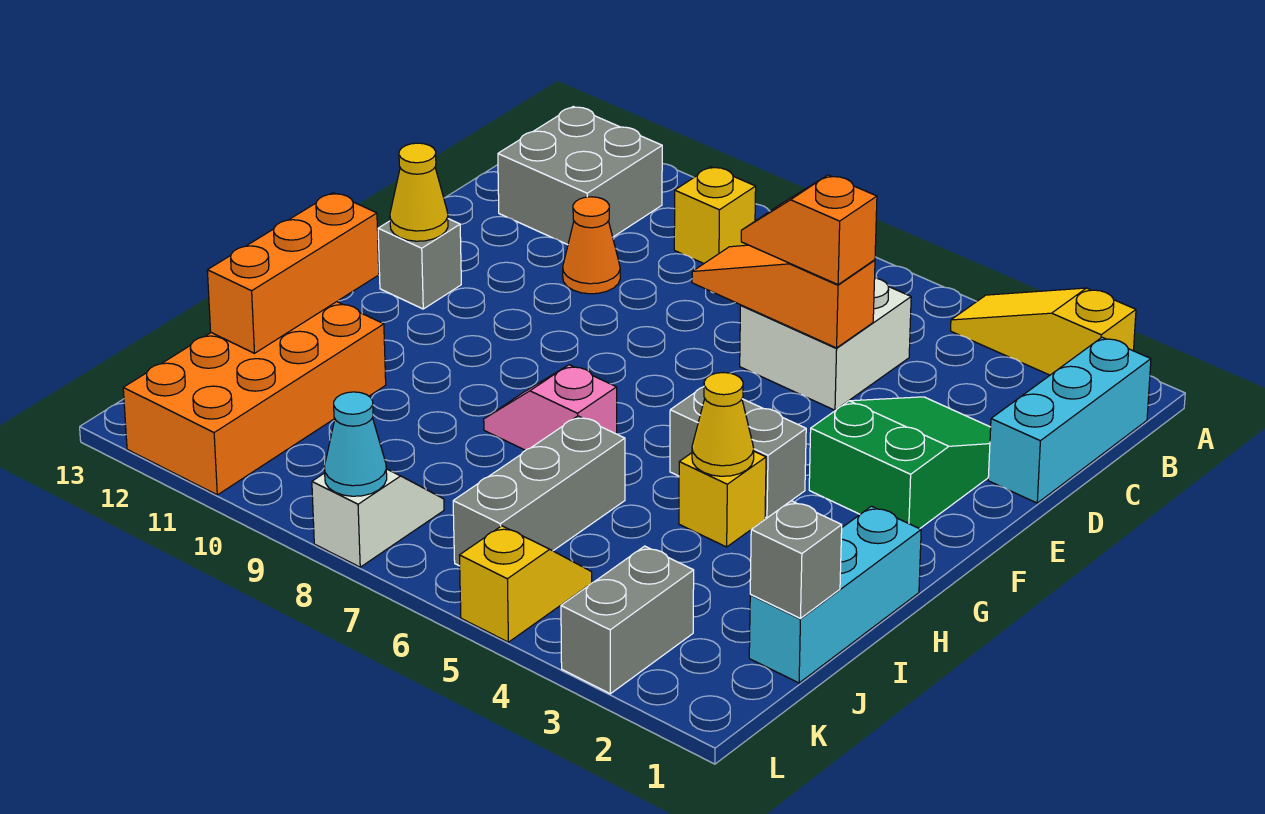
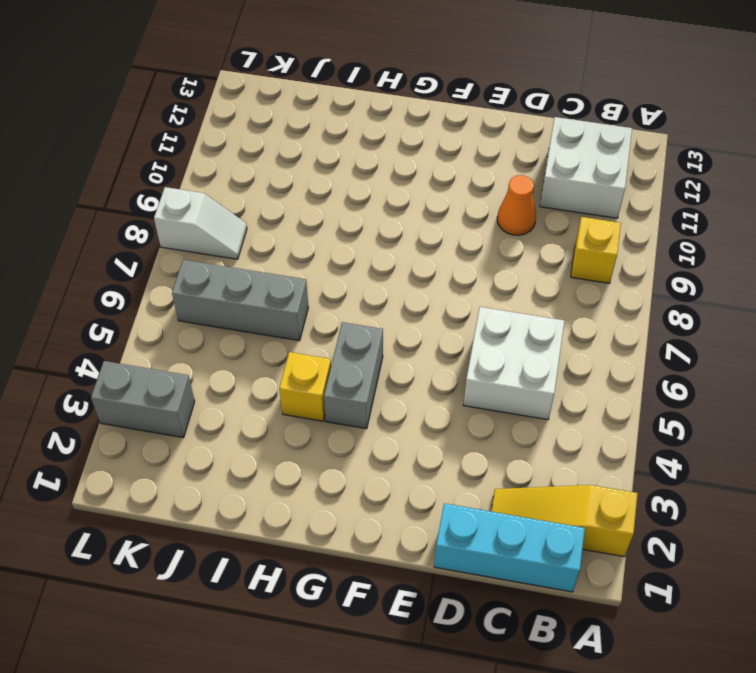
yellow 1x3 slope [491,485,638,557] -> yellow 1x3 slope turned to [951,288,1136,375]
white 2x2 brick [540,117,632,218] -> grey 2x2 brick [498,107,662,245]
none -> green 2x3 slope [809,397,991,529]
none -> grey 1x1 brick [378,219,461,309]
none -> cyan 1x3 brick [749,506,921,683]

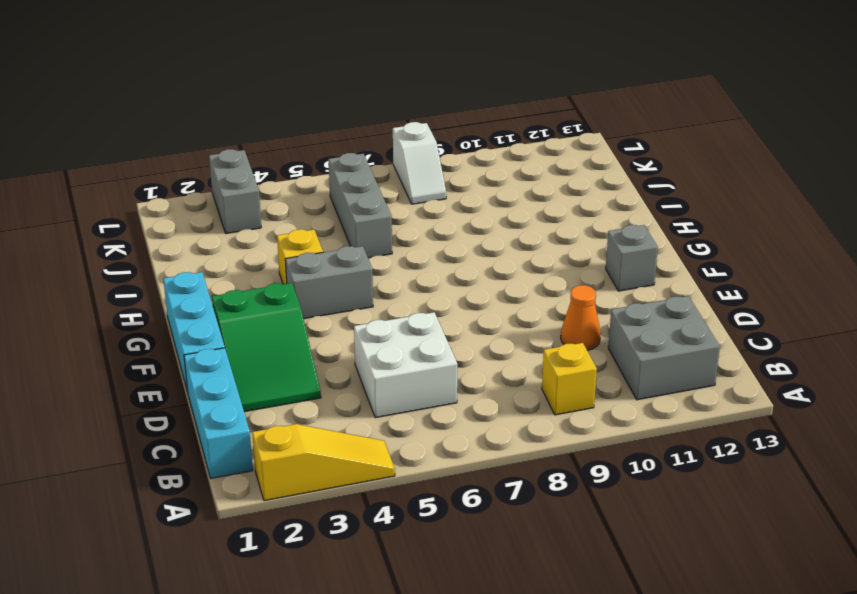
cyan 1x3 brick [164,272,225,392] -> cyan 1x3 brick moved to [749,506,921,683]
none -> pink 1x2 slope [484,365,617,450]
none -> orange 2x4 brick [123,302,386,495]
none -> yellow 1x2 slope [459,526,592,642]

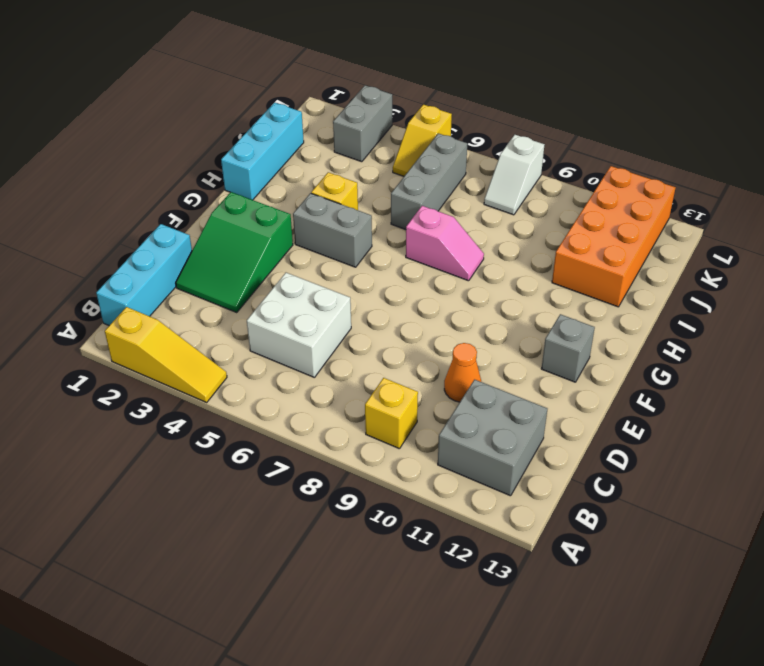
none -> orange 1x3 slope [692,245,875,348]
none -> yellow 1x1 cone [390,143,448,241]
none -> yellow 1x1 cone [692,373,754,476]

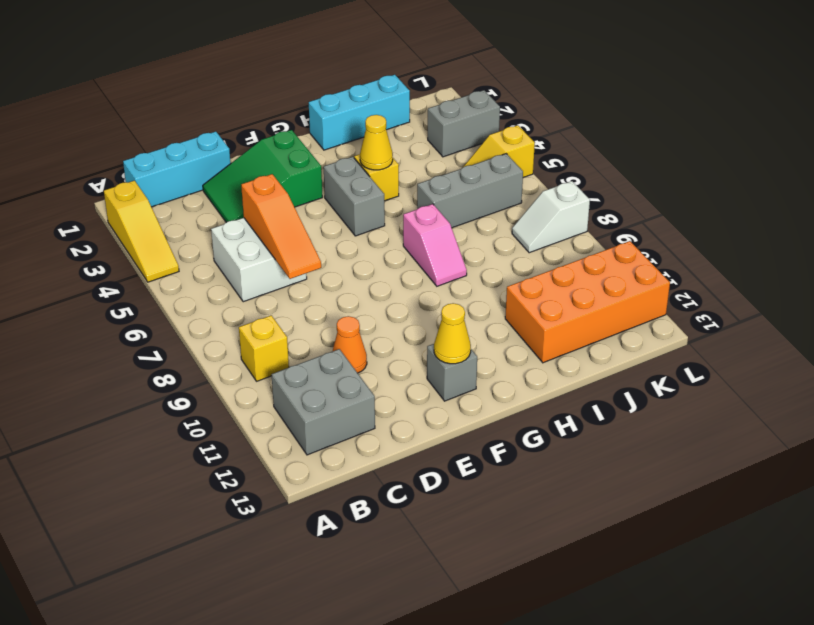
none -> orange 1x3 brick [207,193,379,353]
none -> grey 1x1 brick [750,501,842,618]
none -> cyan 1x1 cone [324,392,387,496]

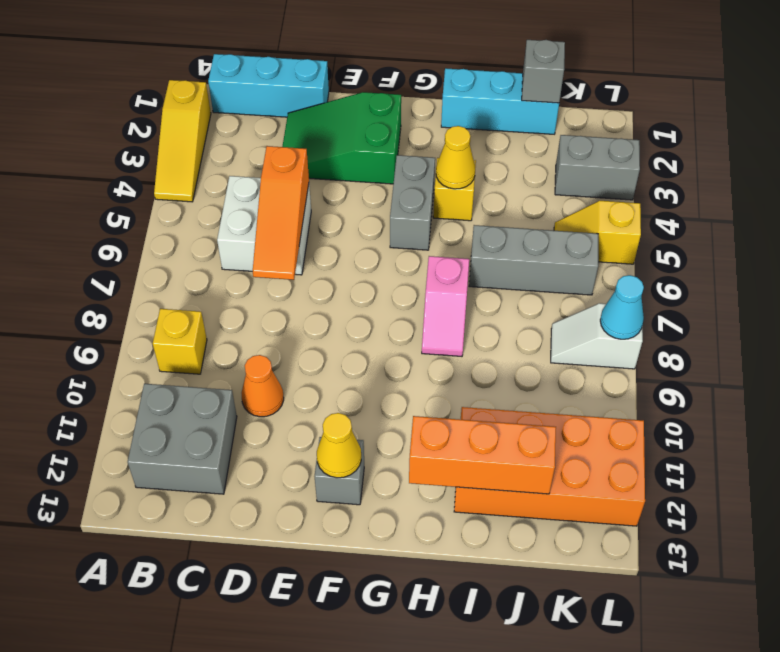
none -> orange 1x2 slope [741,175,877,285]

